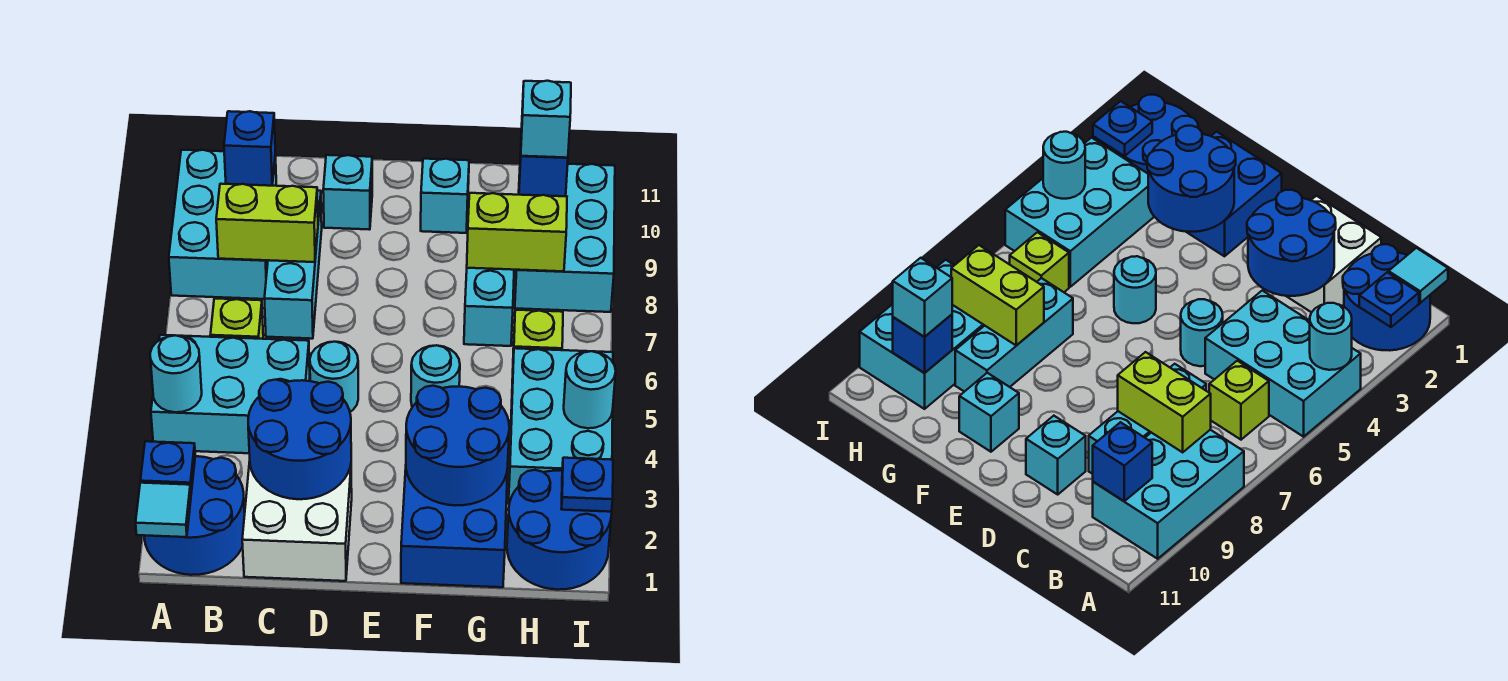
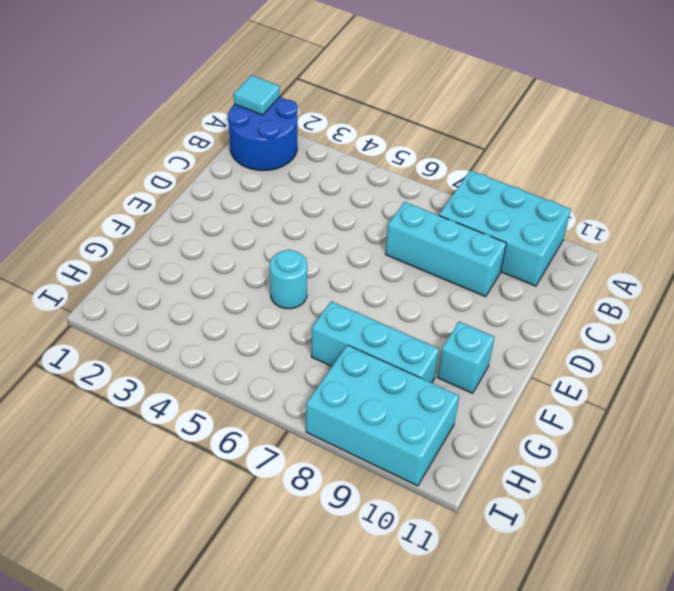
none -> cyan 2x3 brick [151,335,310,453]
none -> lime 1x1 brick [210,299,263,339]
none -> white 2x2 brick [242,462,352,581]

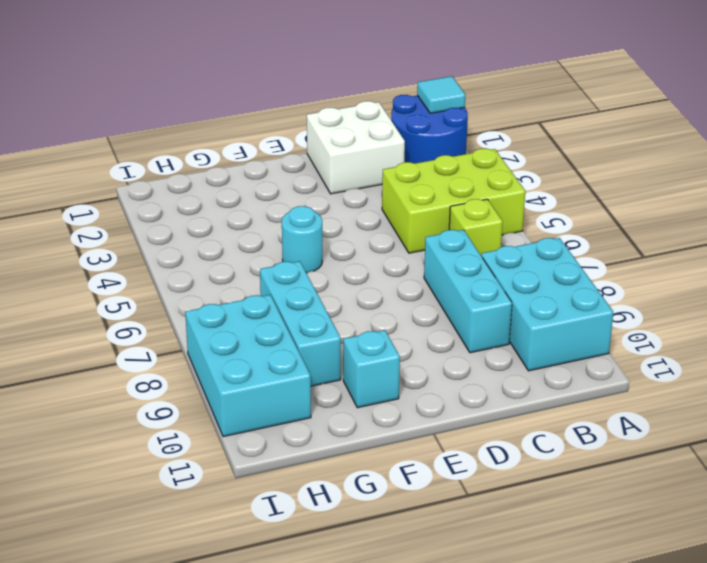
lime 2x3 brick [382,148,525,253] -> cyan 2x3 brick [151,335,310,453]
none -> cyan 1x1 round brick [310,342,358,412]
none -> cyan 1x1 brick [323,155,372,230]
none -> blue 2x2 brick [401,469,508,587]

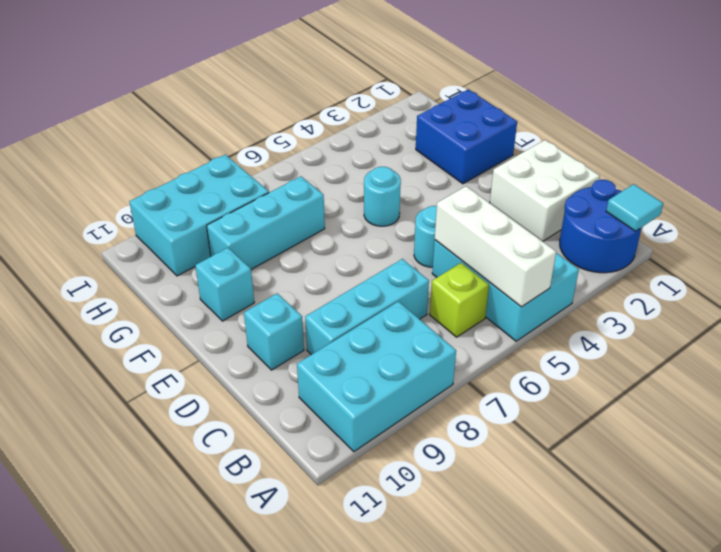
white 1x3 brick [435,186,556,307] -> none
none -> blue 2x2 round brick [507,470,612,590]
none -> cyan 2x3 brick [508,348,613,504]
none -> lime 1x1 brick [512,310,563,380]

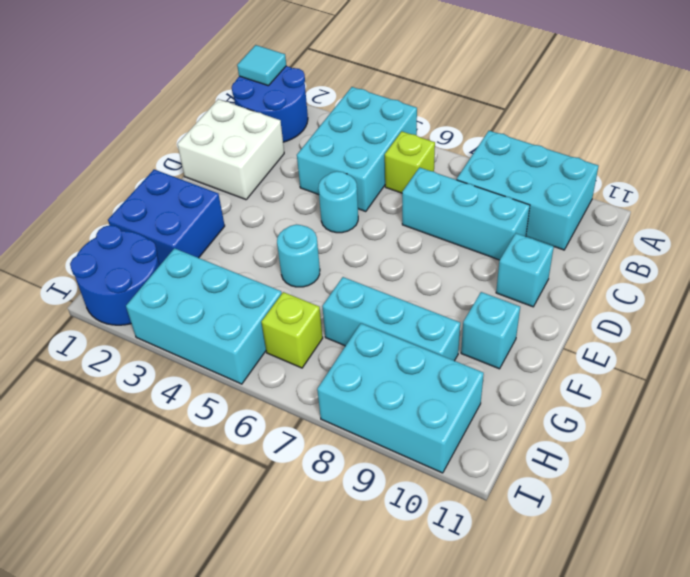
none -> blue 1x1 plate [140,441,195,493]
none -> cyan 1x1 round brick [150,335,202,412]
none -> lime 1x2 brick [216,184,318,262]

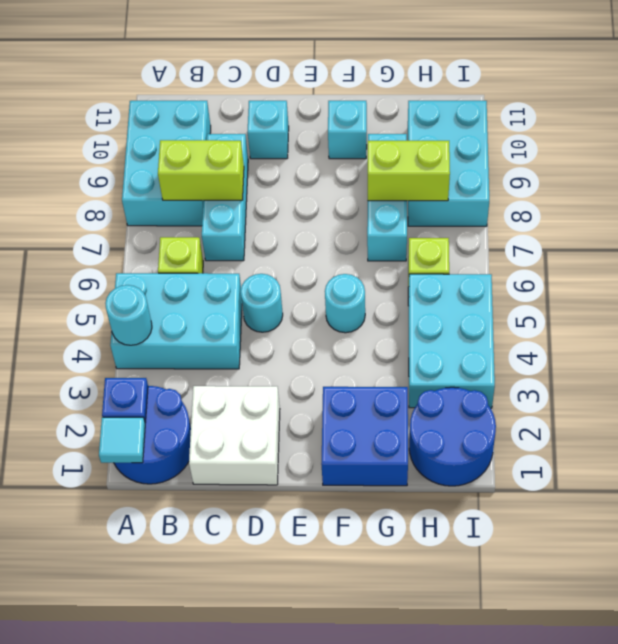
none -> blue 1x1 brick [224,111,275,186]
none -> blue 2x2 round brick [248,380,351,499]
none -> blue 2x2 round brick [406,386,509,505]

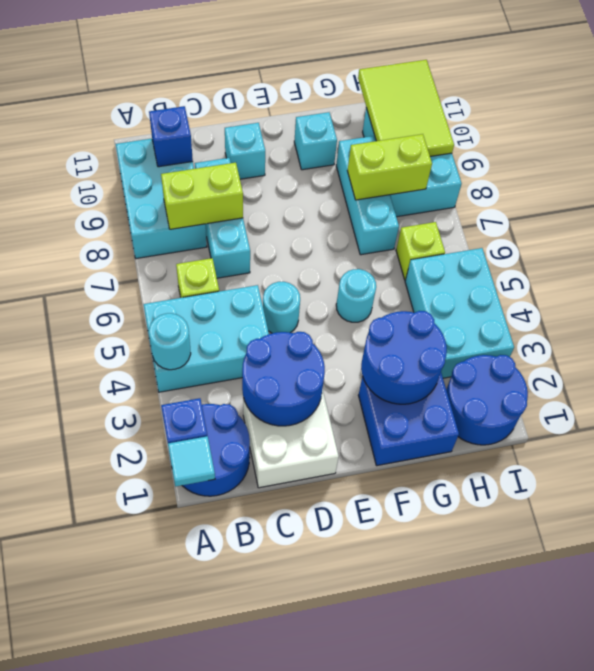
lime 2x3 tile [358,60,454,156] -> blue 1x1 brick [519,130,568,196]
none -> blue 1x1 plate [562,458,613,512]
none -> cyan 1x1 round brick [564,351,616,428]
none -> cyan 1x1 brick [521,81,571,158]

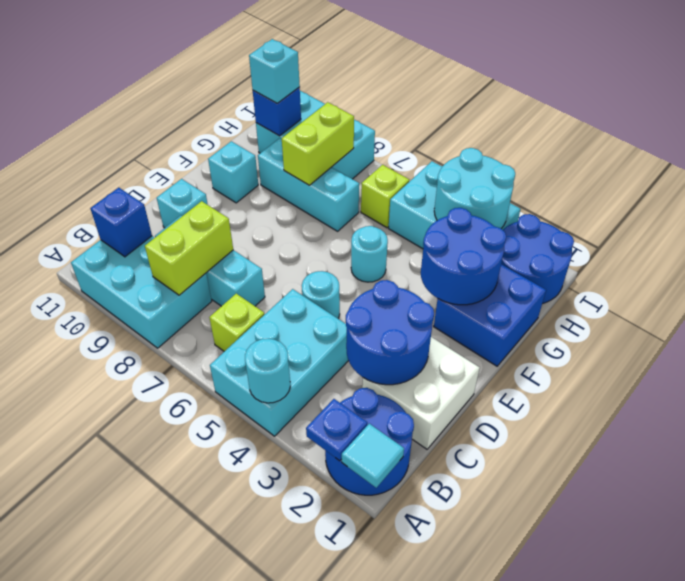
cyan 2x2 round brick [434,148,515,229] -> cyan 1x1 round brick [564,351,616,428]
none -> blue 1x1 plate [562,458,613,512]

